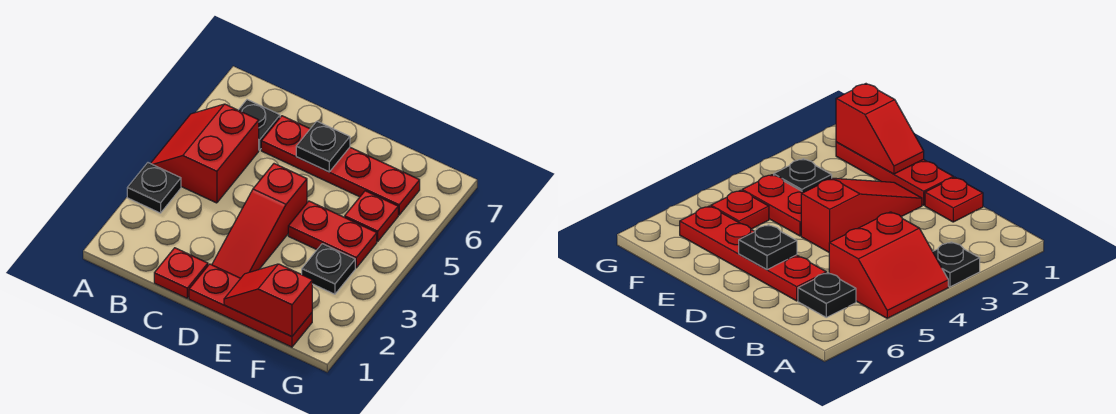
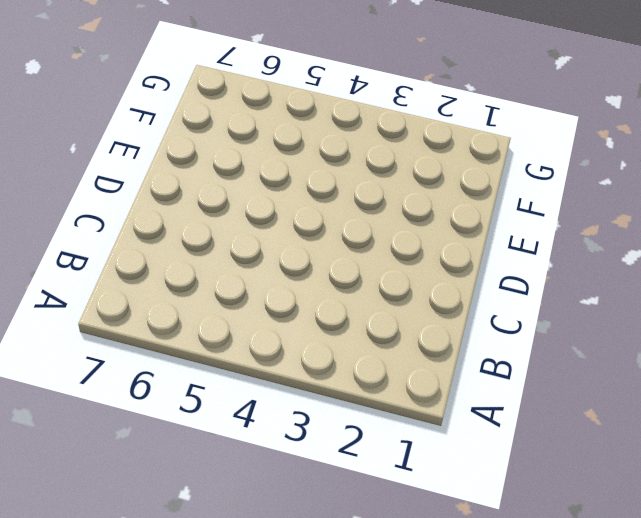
none -> black 1x1 plate [127,163,181,213]
none -> red 2x2 slope [151,104,259,203]
none -> black 1x1 plate [239,100,280,150]

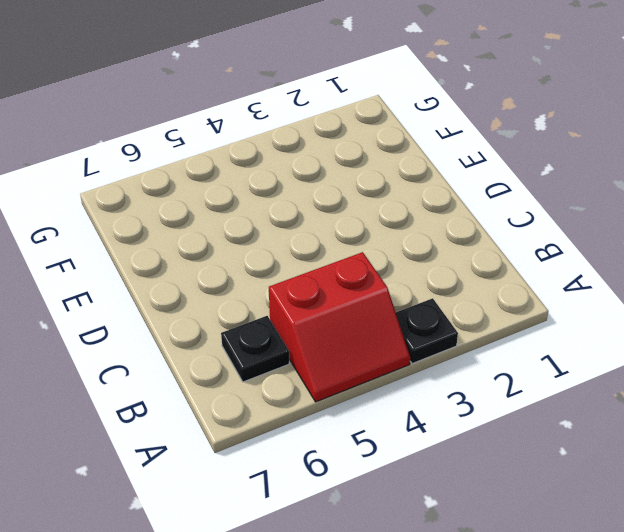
none -> red 1x1 plate [154,248,208,298]
none -> red 1x4 plate [261,116,420,215]
none -> red 1x3 plate [189,264,312,347]

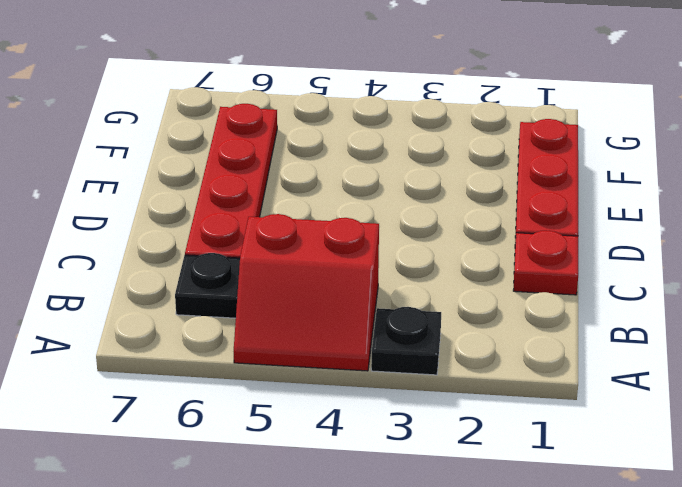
none -> red 1x3 slope [212,164,307,278]
none -> red 1x2 plate [288,201,377,268]
none -> black 1x1 plate [302,244,355,294]

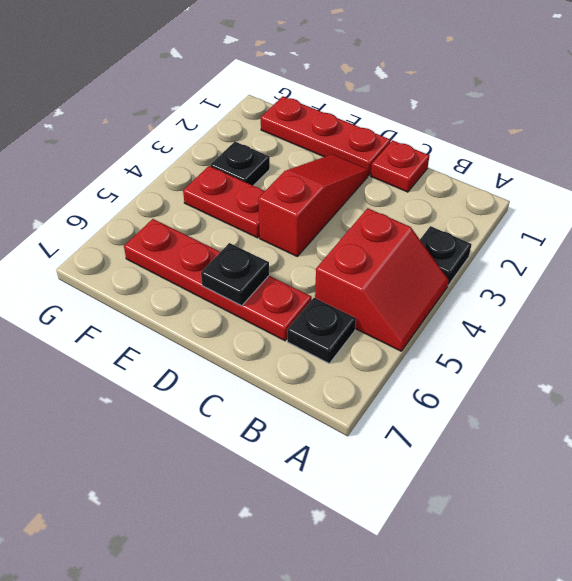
none -> red 1x1 plate [345,191,398,241]
none -> red 1x2 slope [224,264,312,336]

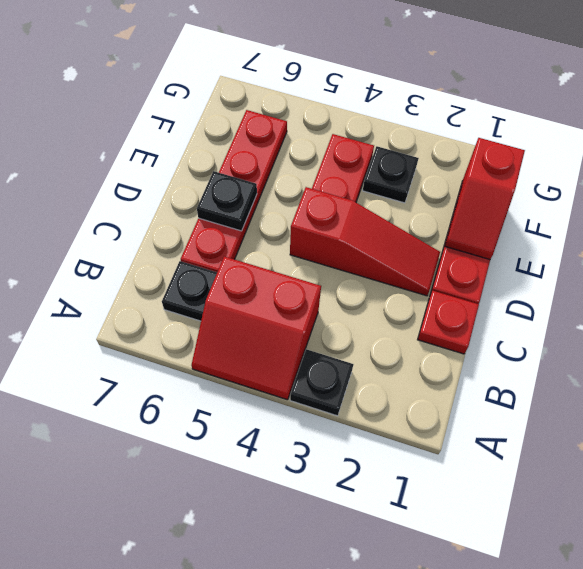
none -> red 1x1 plate [345,191,398,241]

